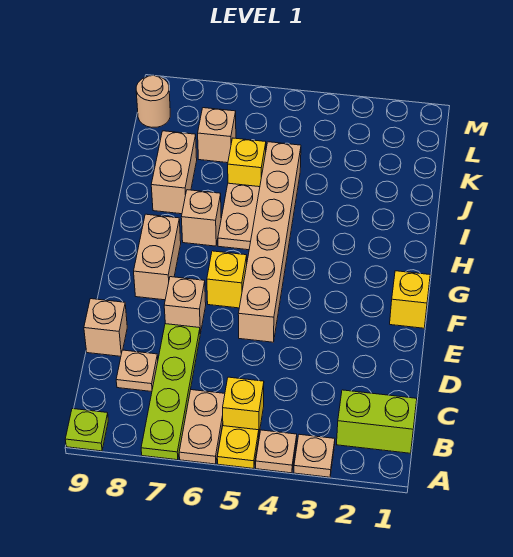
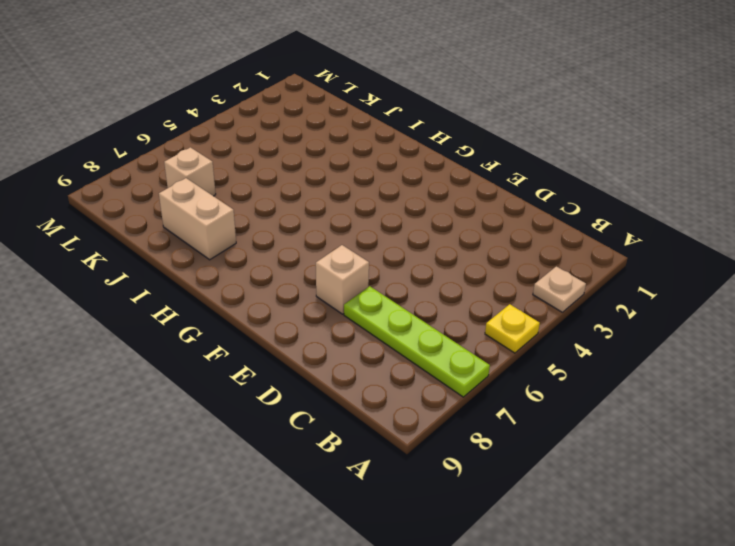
none -> tan 1x1 plate [256,430,297,473]
none -> tan 1x2 plate [179,390,225,464]
none -> lime 1x1 plate [65,409,108,451]

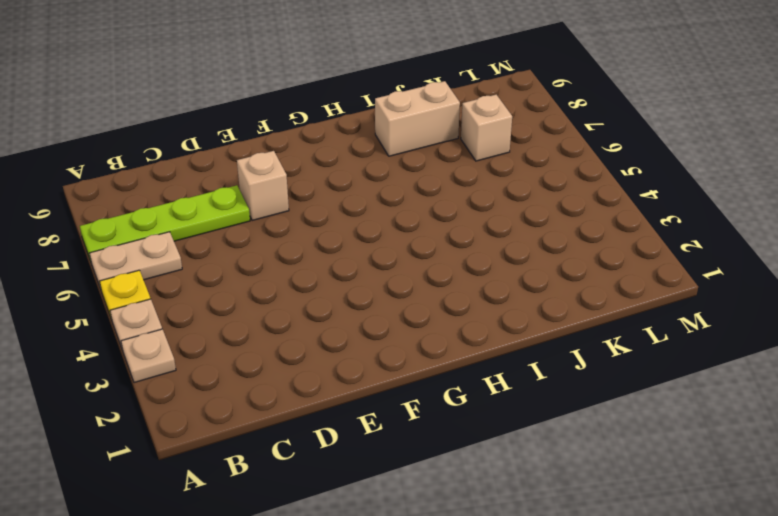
none -> lime 1x1 plate [65,409,108,451]
none -> lime 1x2 brick [337,390,417,453]
none -> yellow 1x1 brick [223,377,264,433]

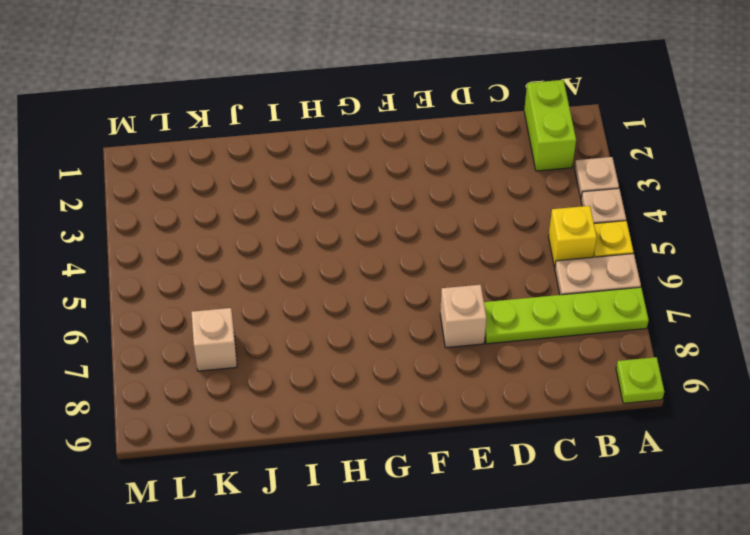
none -> tan 1x1 plate [116,350,158,392]
none -> tan 1x1 brick [84,299,127,356]
none -> tan 1x6 brick [238,142,301,342]

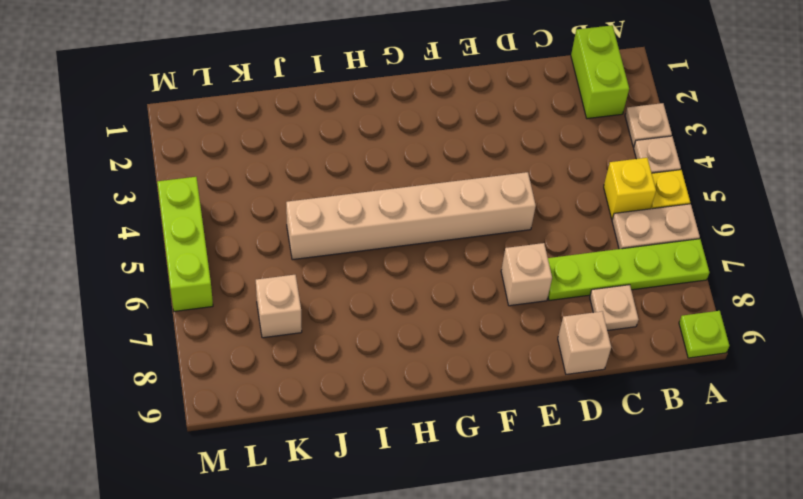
lime 1x3 brick [157,177,213,311] -> none
none -> yellow 1x1 brick [390,271,430,328]
none -> yellow 1x1 brick [207,251,247,308]
none -> tan 1x2 brick [134,214,181,300]

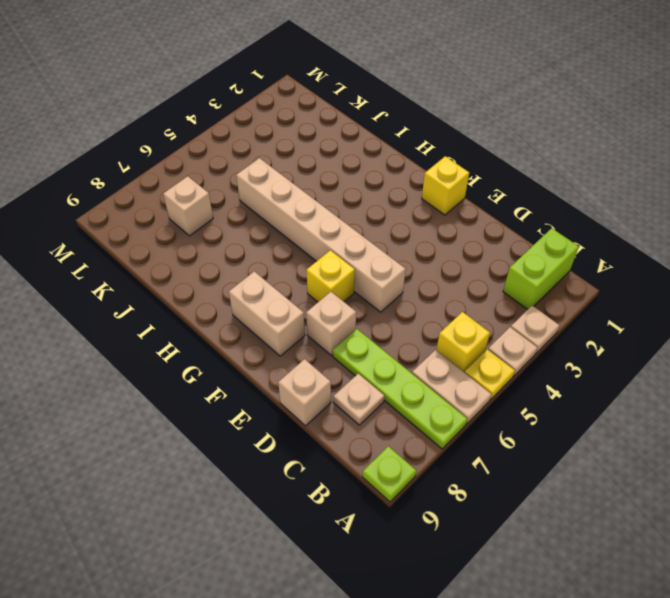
none -> tan 1x2 plate [218,183,260,250]
none -> tan 1x1 brick [181,190,221,246]
none -> tan 1x2 brick [151,131,197,214]

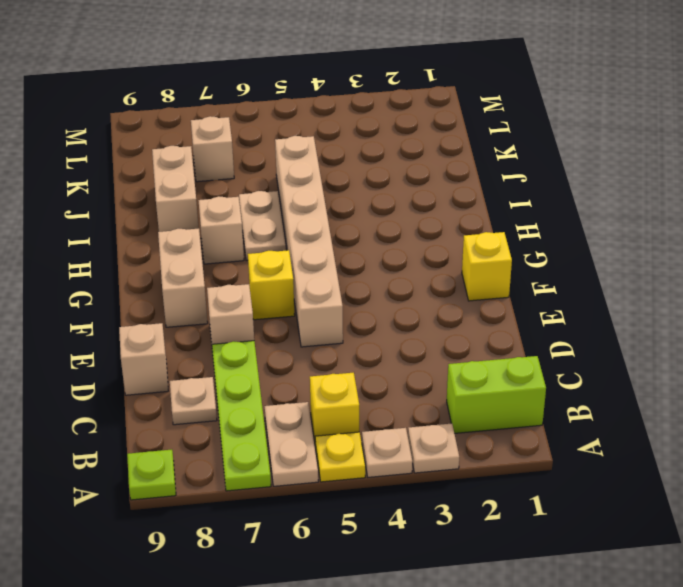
none -> yellow 1x1 brick [228,138,266,187]
none -> tan 1x1 round brick [136,76,170,127]

